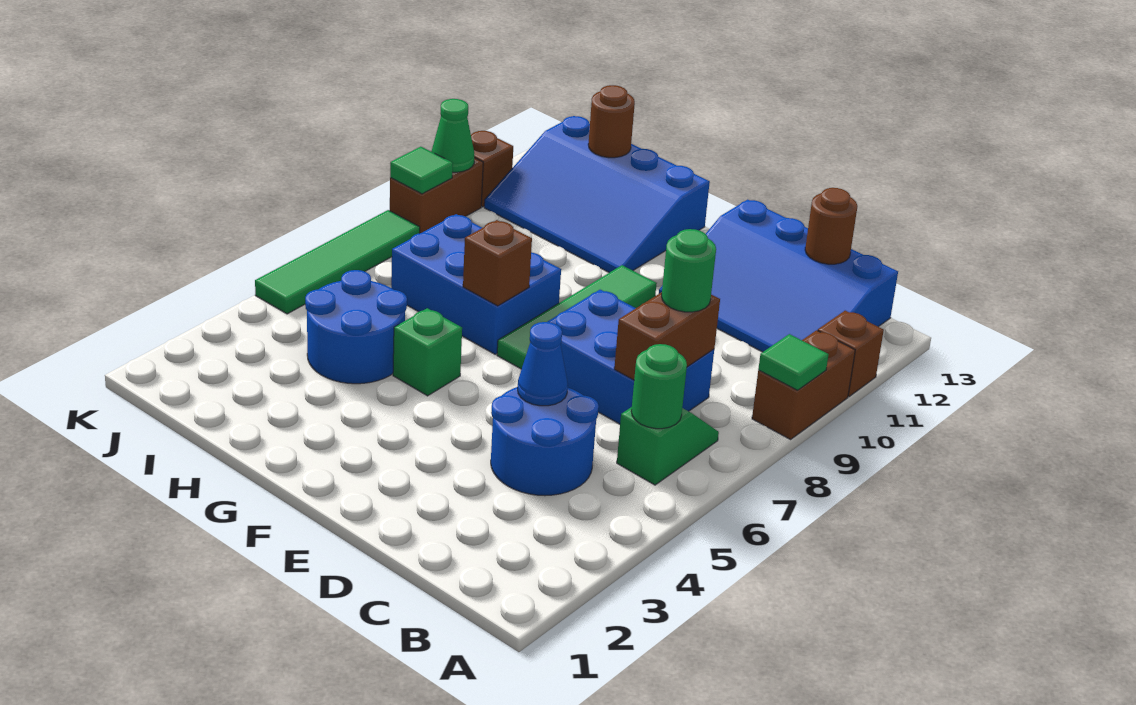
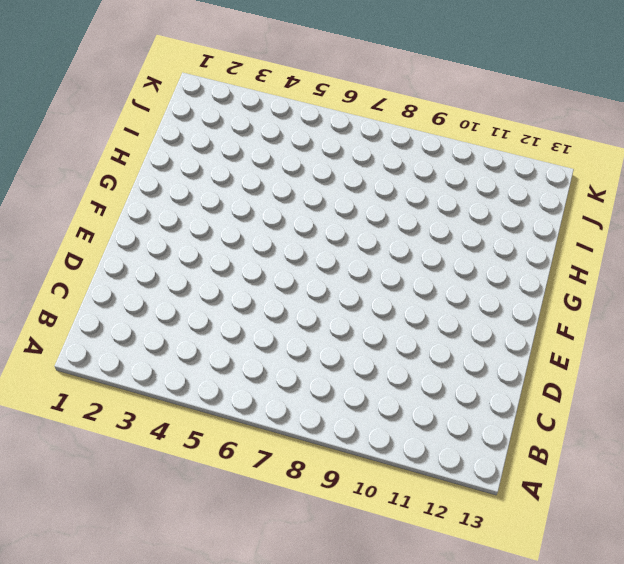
none -> brown 1x2 brick [752,330,855,439]
none -> brown 1x1 brick [818,311,884,397]
none -> green 1x2 slope [617,407,719,485]

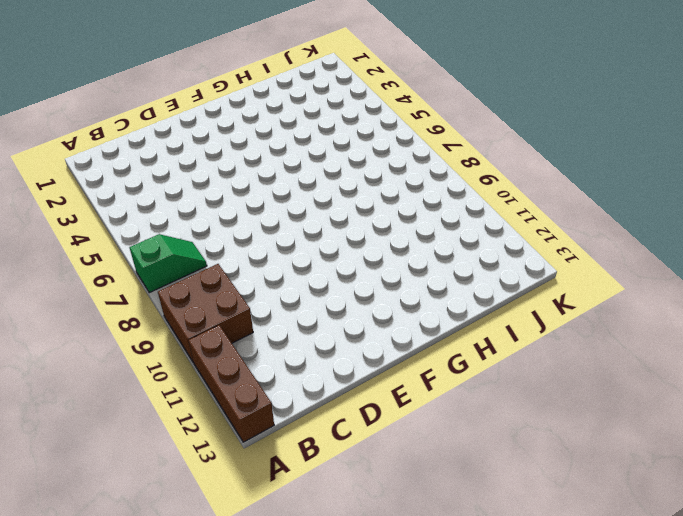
green 1x2 slope [129,234,207,293] -> green 1x2 slope turned to [617,407,719,485]
brown 2x2 brick [158,264,253,363] -> brown 1x2 brick [752,330,855,439]
brown 1x3 brick [189,325,274,442] -> brown 1x1 brick [818,311,884,397]
none -> blue 3x4 slope [659,200,898,352]
none -> blue 2x2 round brick [491,387,599,496]
none -> blue 2x3 brick [547,290,714,424]

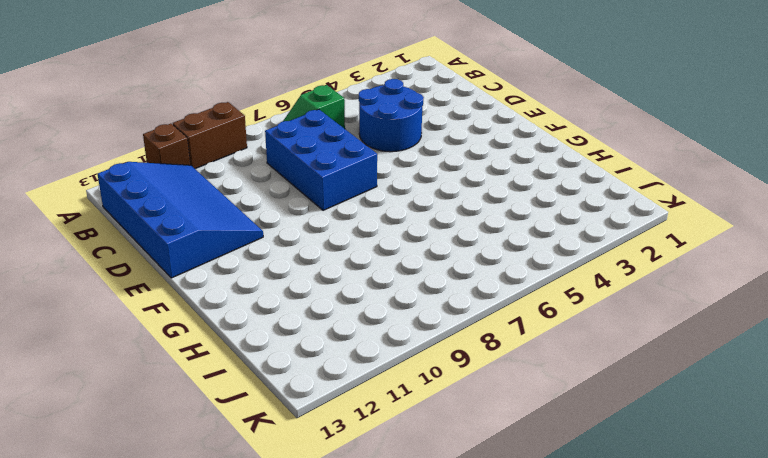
none -> green 1x4 tile [497,265,657,369]
none -> green 1x1 brick [393,308,462,396]
none -> blue 2x3 brick [391,214,561,354]

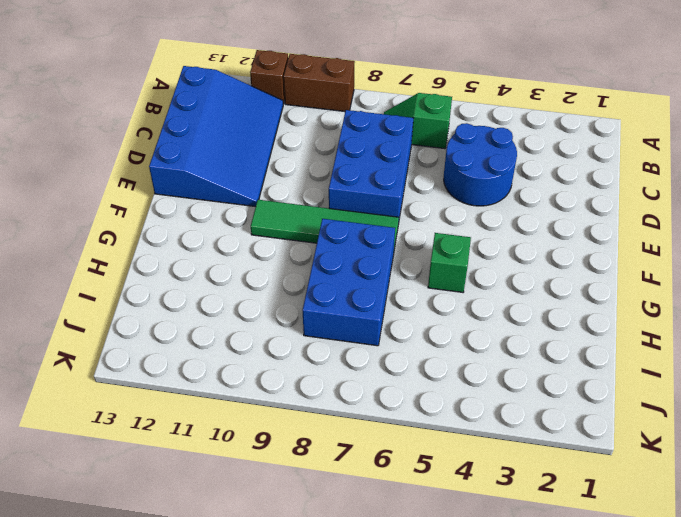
none -> blue 3x4 slope [484,116,710,273]
none -> blue 2x2 round brick [305,270,407,384]
none -> green 1x4 tile [255,210,420,314]

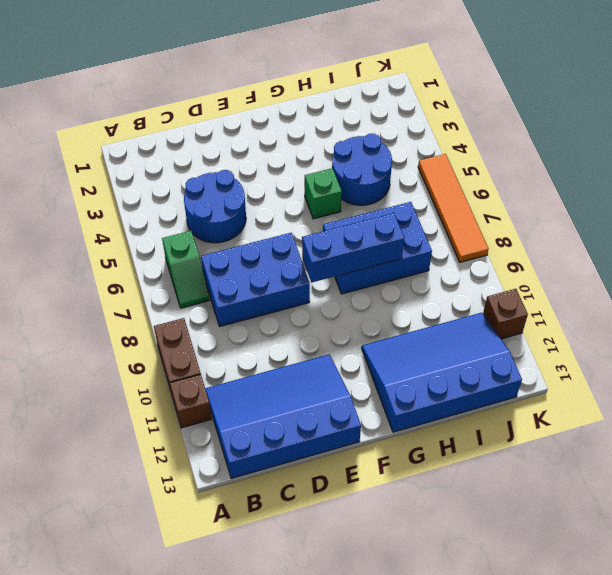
blue 1x3 brick [302,213,404,283] -> none
orange 1x4 tile [418,154,489,262] -> green 1x4 tile [255,210,420,314]
none -> green 1x4 tile [497,265,657,369]
none -> brown 1x2 brick [390,158,483,233]
none -> green 1x1 tile [758,334,829,390]

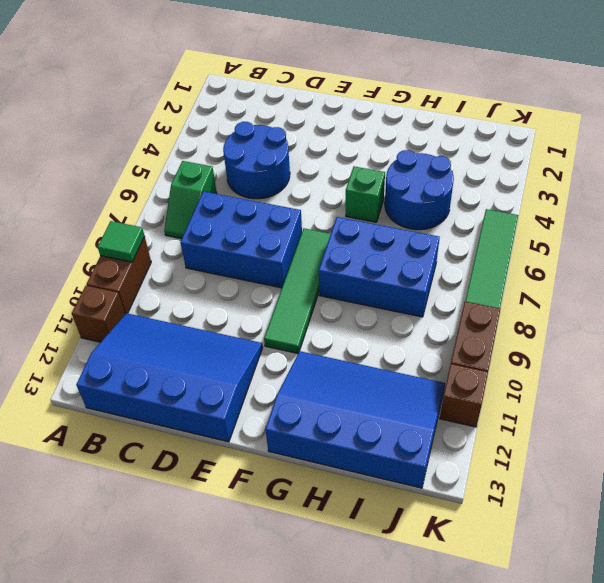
none -> green 1x1 round brick [631,344,687,429]
none -> brown 1x2 brick [614,292,720,380]
none -> brown 1x1 round brick [805,188,857,264]

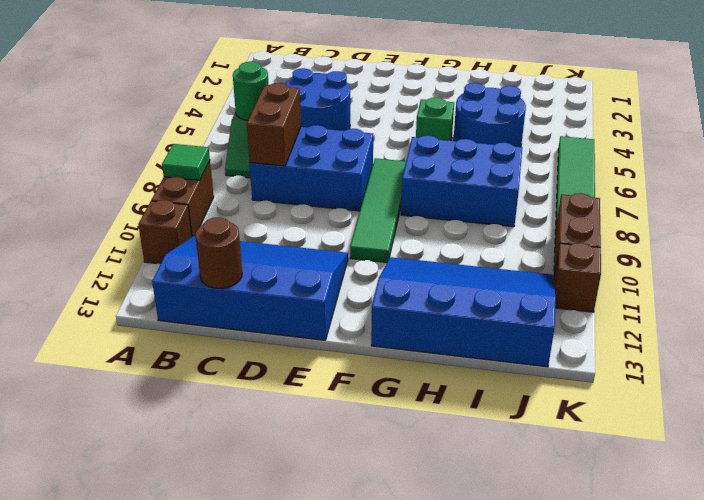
none -> blue 1x1 cone [518,322,568,406]
none -> brown 1x1 brick [463,220,532,306]
none -> brown 1x1 round brick [588,85,635,158]

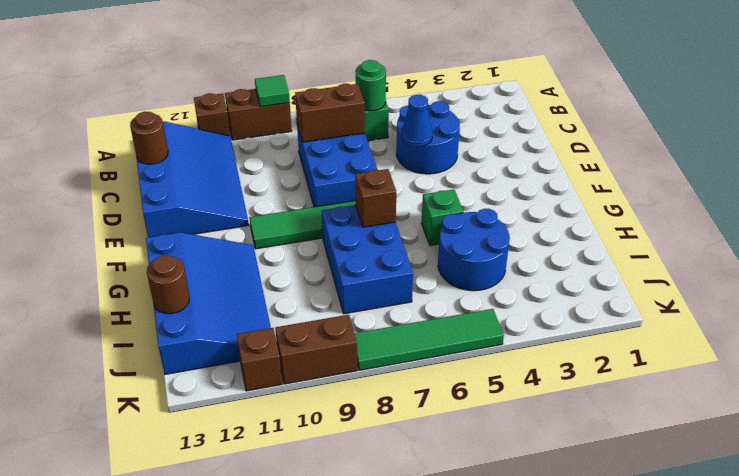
none -> green 1x1 tile [390,147,453,194]
none -> green 1x1 cone [431,99,474,172]
none -> green 1x1 round brick [662,229,716,312]

